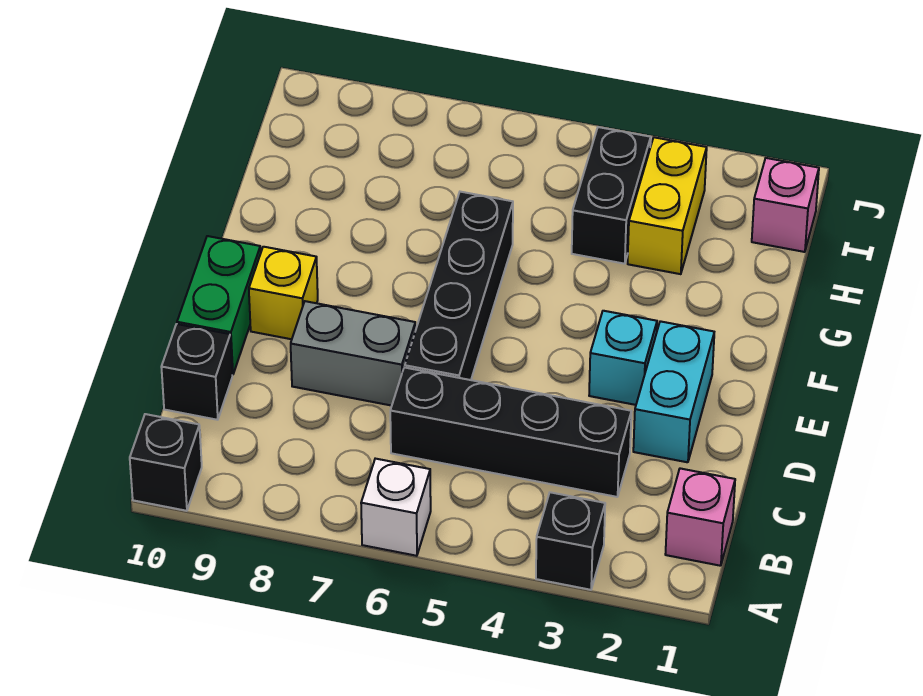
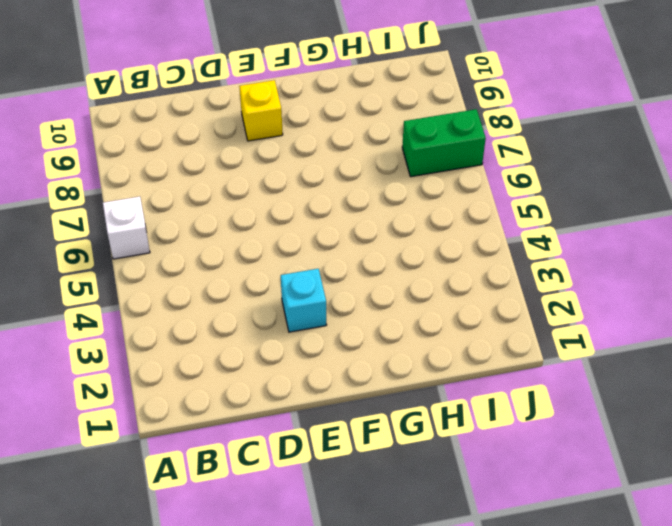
green 1x2 brick [402,109,486,177] -> green 1x2 brick moved to [177,236,261,375]
none -> black 1x1 brick [536,492,605,590]
none -> black 1x1 brick [130,414,202,511]
none -> pink 1x1 brick [665,468,735,566]

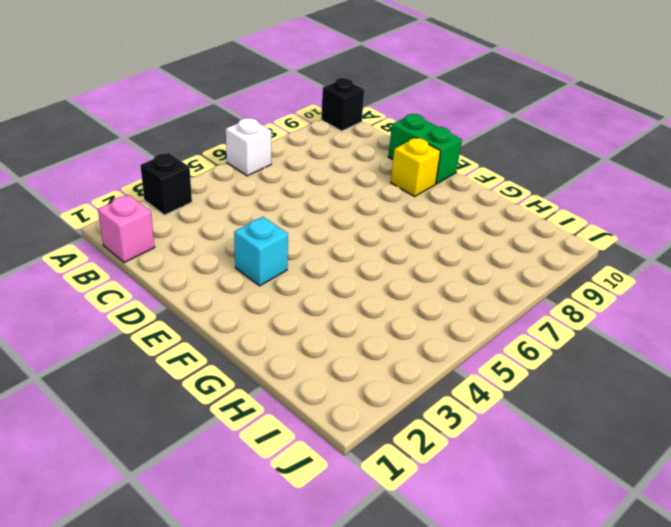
none -> black 1x4 brick [390,367,631,497]
none -> black 1x1 brick [161,324,232,420]
none -> cyan 1x2 brick [633,321,714,462]

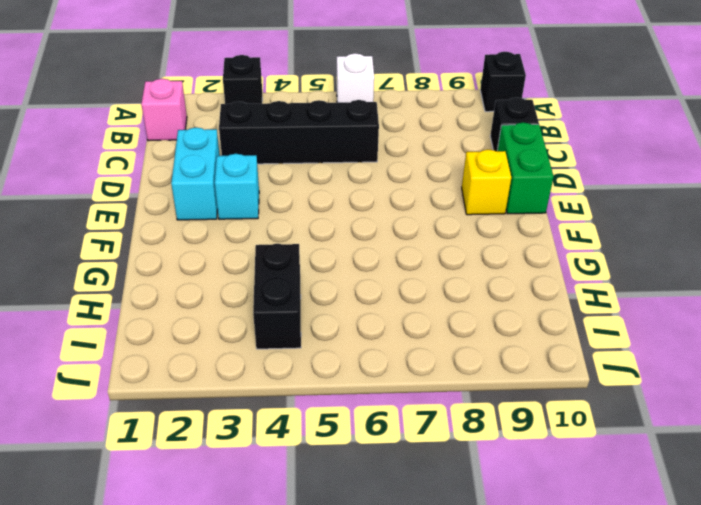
none -> black 1x4 brick [405,192,513,380]
none -> grey 1x2 brick [291,301,415,406]
none -> yellow 1x2 brick [628,137,707,274]

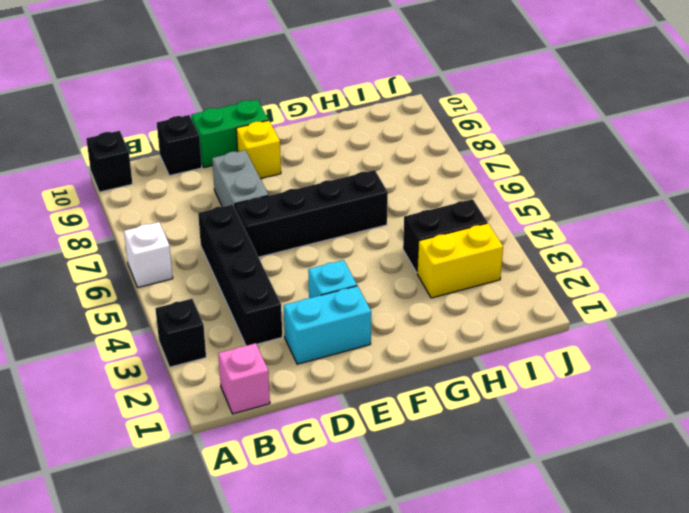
none -> pink 1x1 brick [752,158,819,252]

